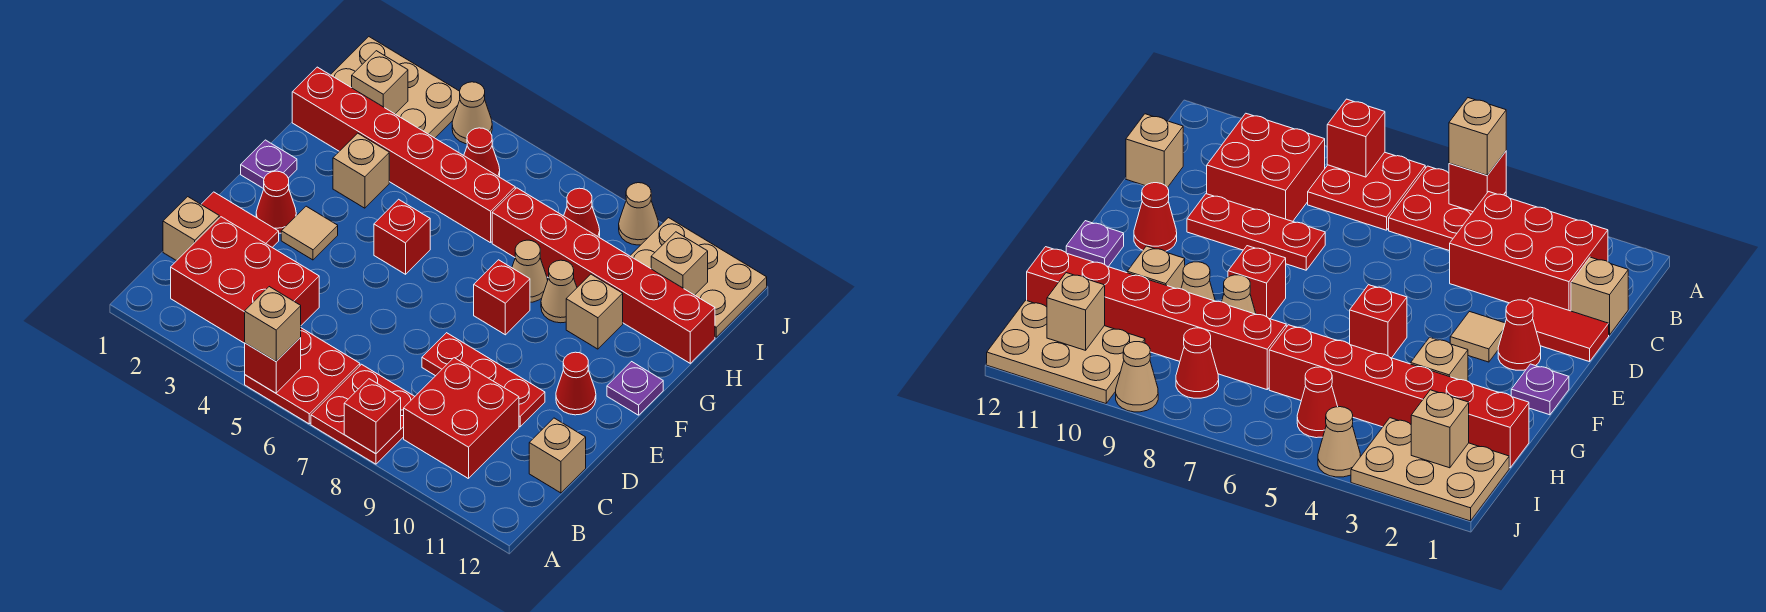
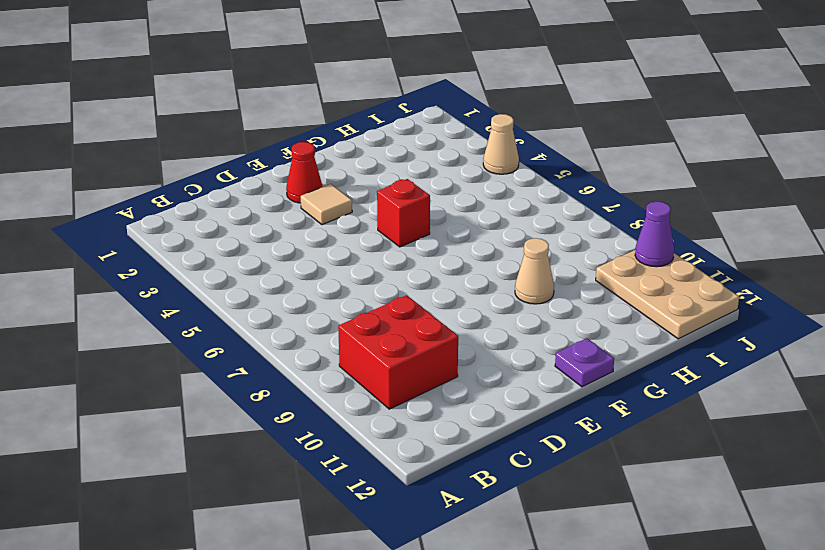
purple 1x1 cone [635,202,674,267] -> none
none -> red 2x2 plate [245,328,360,424]
none -> red 2x2 plate [311,364,415,464]
none -> red 2x3 brick [171,217,319,343]
none -> tan 1x1 brick [163,197,219,261]

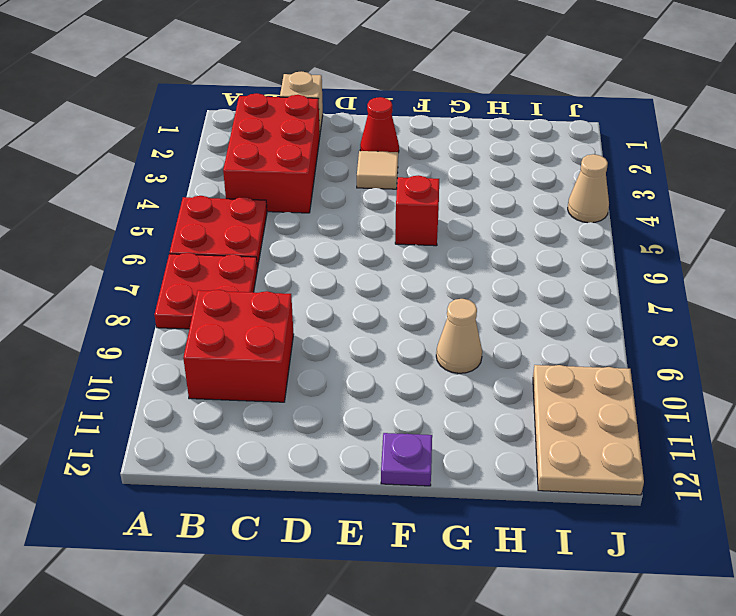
none -> tan 1x1 brick [529,418,586,493]
none -> red 1x2 tile [201,192,279,247]
none -> red 1x3 plate [422,333,545,427]
none -> red 1x1 cone [556,352,596,415]

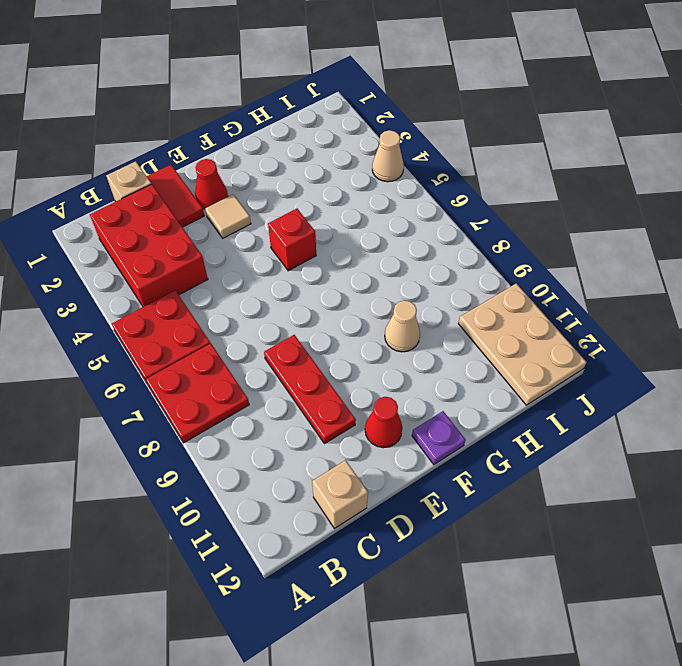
none -> red 2x2 brick [404,358,519,479]
none -> purple 1x1 plate [241,140,297,189]
none -> red 1x1 brick [474,260,530,335]
none -> tan 1x1 brick [333,133,389,208]

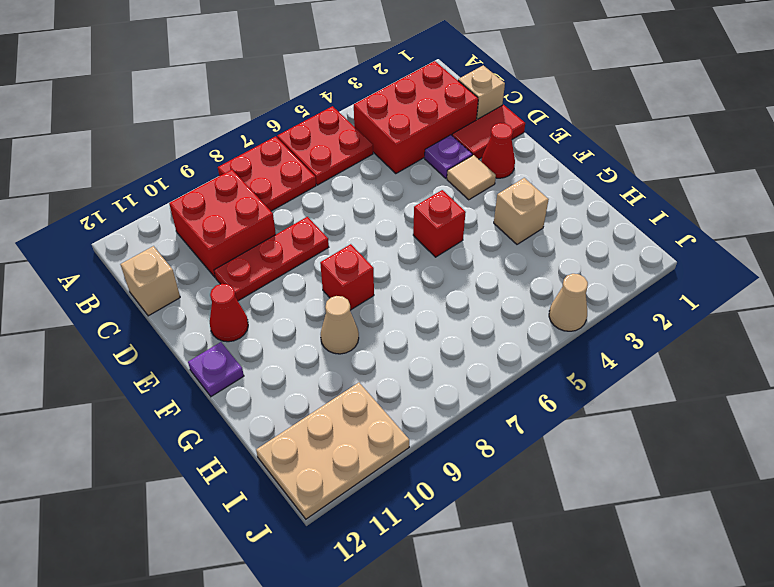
purple 1x1 plate [425,135,472,178] -> purple 1x1 plate moved to [241,140,297,189]
none -> tan 1x1 cone [512,240,548,302]
none -> tan 1x1 brick [566,274,623,349]
none -> red 1x6 brick [292,67,515,243]
none -> red 1x6 brick [492,188,715,363]

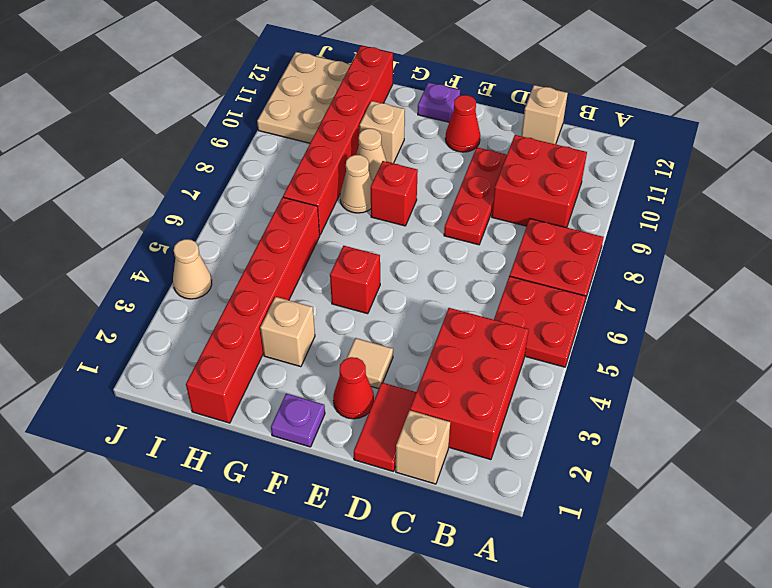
none -> tan 2x3 plate [331,37,460,138]
none -> red 1x1 cone [464,128,500,177]
none -> red 1x1 cone [564,188,600,237]
none -> tan 1x1 cone [619,183,659,245]

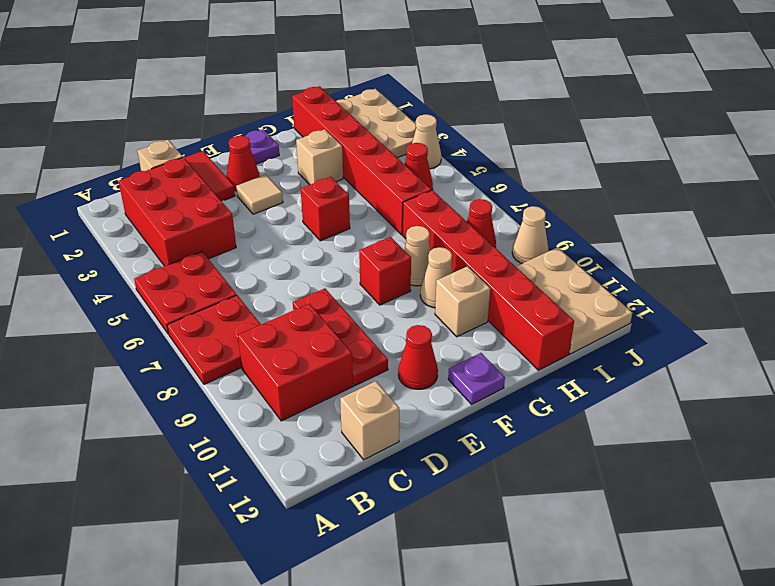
none -> red 1x1 brick [245,338,301,393]
none -> red 1x1 brick [344,379,401,454]
none -> tan 1x1 brick [352,51,408,114]
none -> tan 1x1 brick [651,232,708,295]

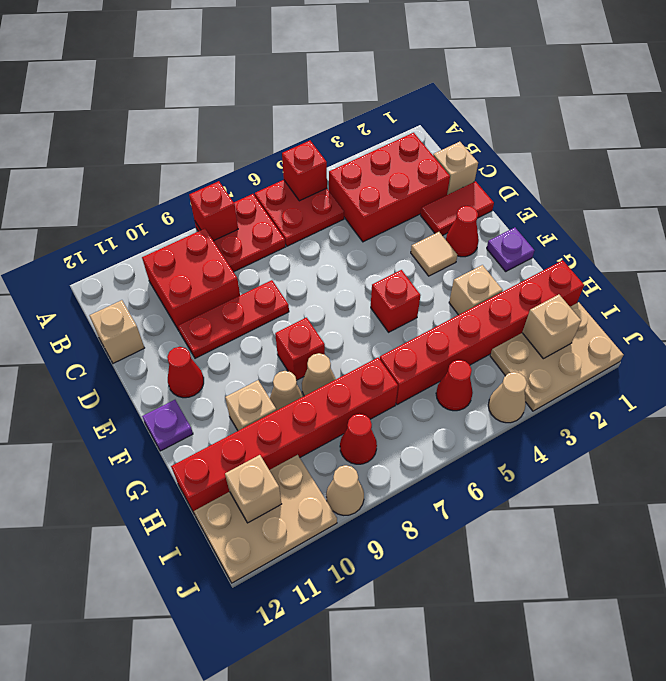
none -> tan 1x1 brick [245,287,301,361]

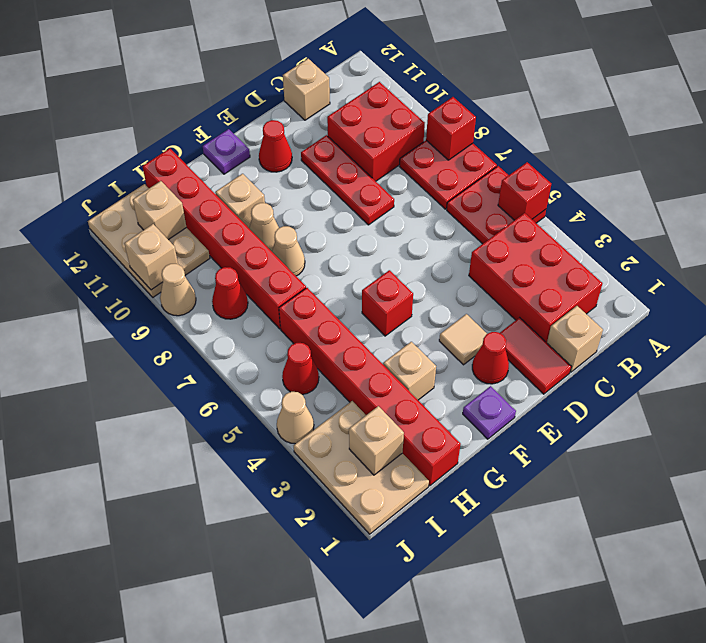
tan 1x1 brick [124,224,178,290] -> tan 1x1 brick moved to [245,287,301,361]
none -> red 1x1 brick [474,260,530,335]

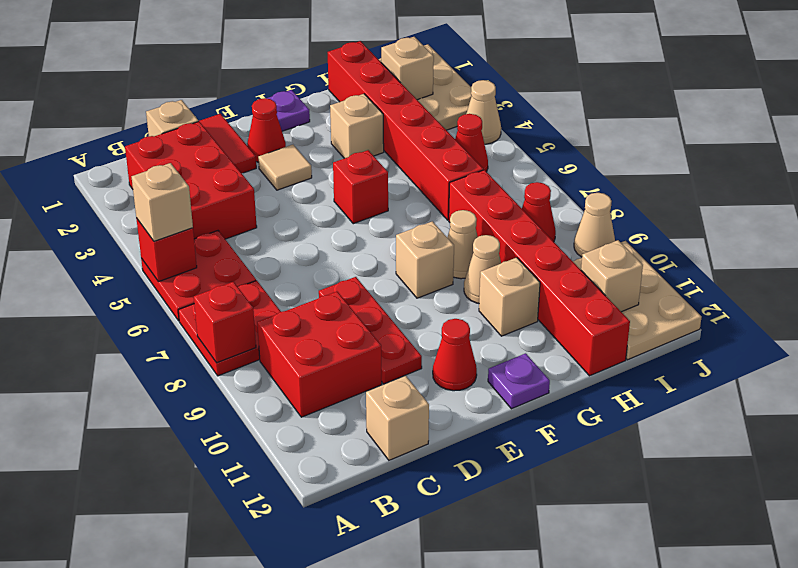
tan 1x1 brick [396,221,454,298] -> red 1x1 brick [474,260,530,335]

